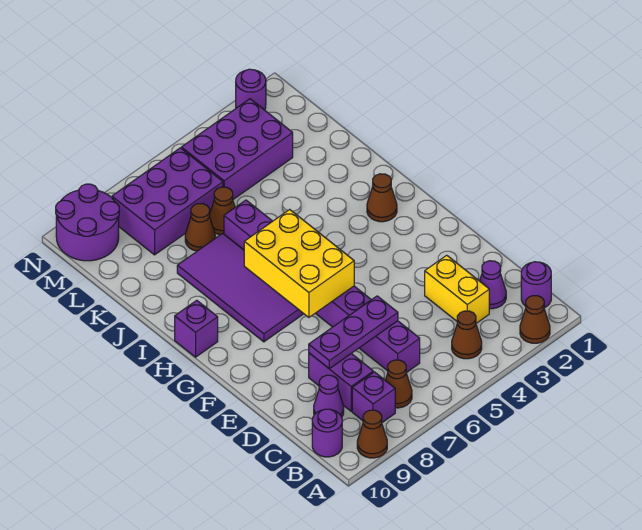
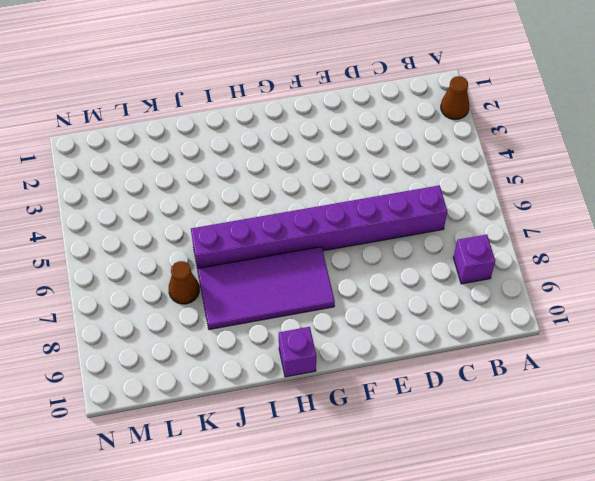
none -> brown 1x1 cone [357,410,387,458]
none -> purple 1x1 round brick [521,262,551,308]
none -> brown 1x1 cone [452,311,482,359]

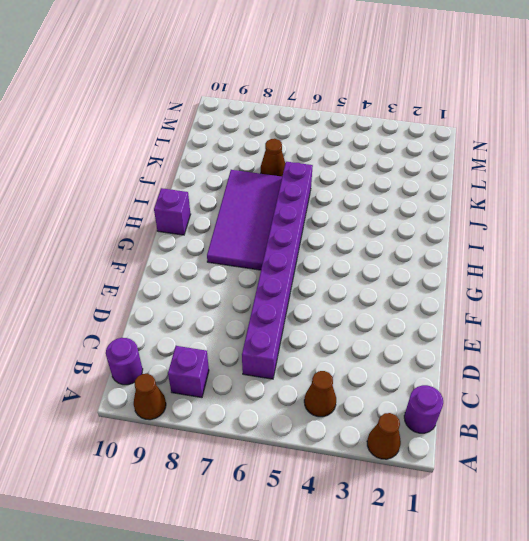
none -> brown 1x1 cone [385,360,412,408]
none -> purple 1x1 cone [480,261,506,309]
none -> yellow 1x2 brick [425,255,489,323]

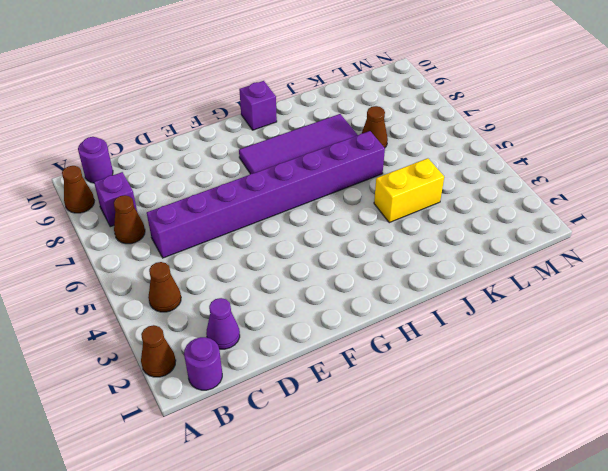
yellow 1x2 brick [374,158,444,223] -> yellow 1x2 brick moved to [425,255,489,323]
none -> purple 1x2 brick [309,353,373,411]
none -> purple 1x1 cone [314,375,344,417]
none -> brown 1x1 cone [367,174,397,222]

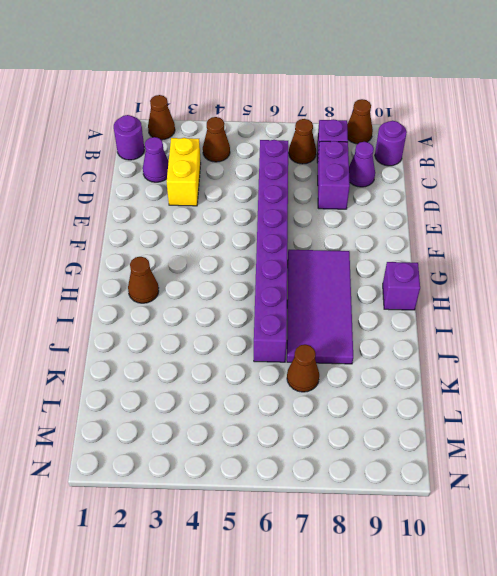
none -> brown 1x1 cone [209,187,235,235]
none -> purple 2x3 brick [182,99,293,199]
none -> purple 2x3 brick [112,148,223,255]

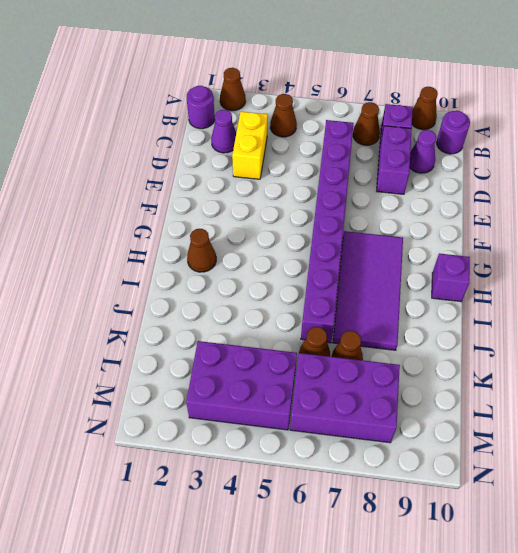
none -> purple 2x2 round brick [56,184,119,261]
none -> purple 1x1 round brick [236,69,266,110]
none -> purple 1x3 plate [309,296,398,369]

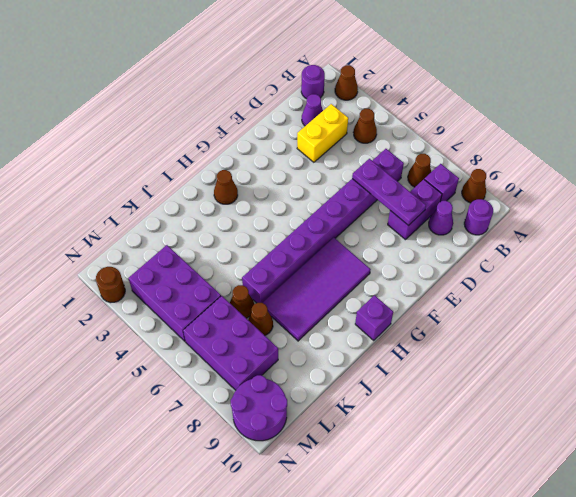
brown 1x1 round brick [96,267,125,303] -> purple 1x1 round brick [236,69,266,110]
none -> yellow 2x3 brick [244,209,354,317]

